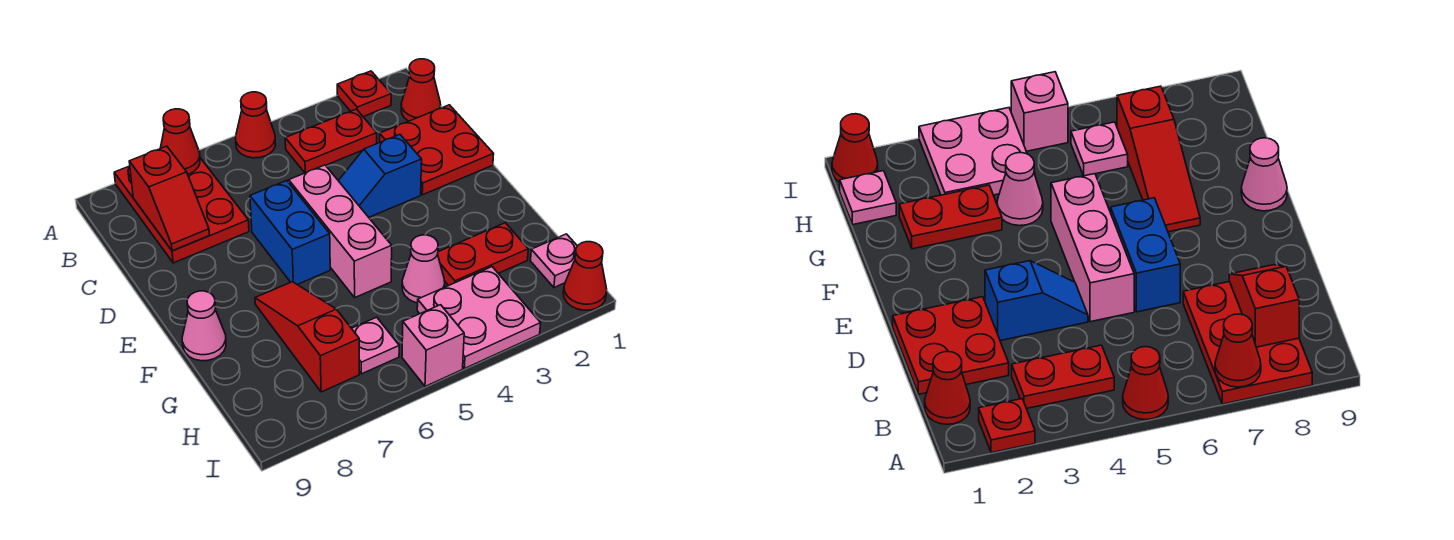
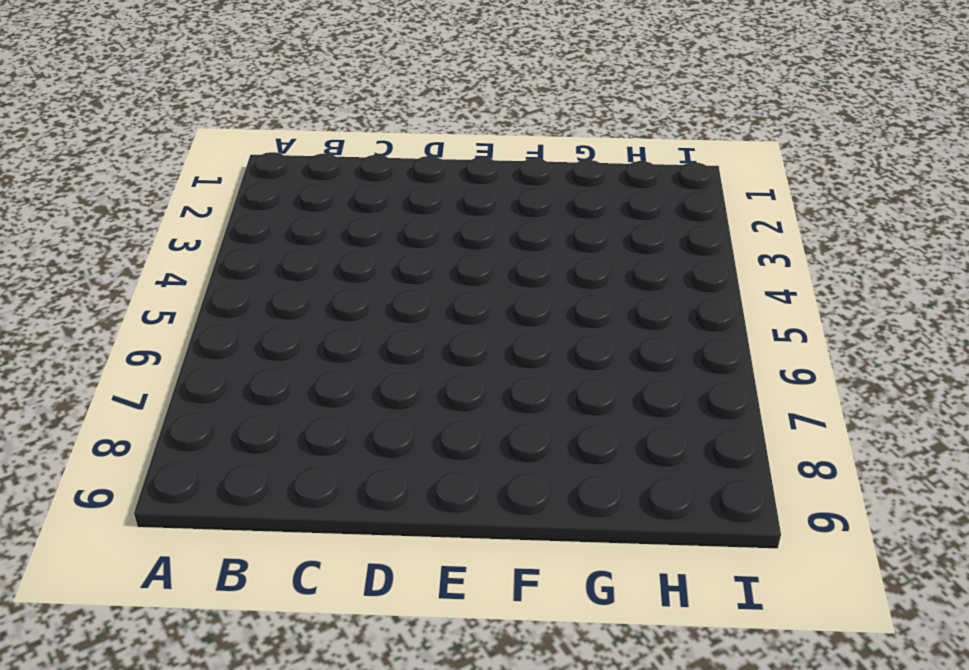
none -> red 1x1 plate [337,71,391,117]
none -> red 1x1 cone [236,92,276,158]
none -> red 2x3 plate [114,158,249,263]

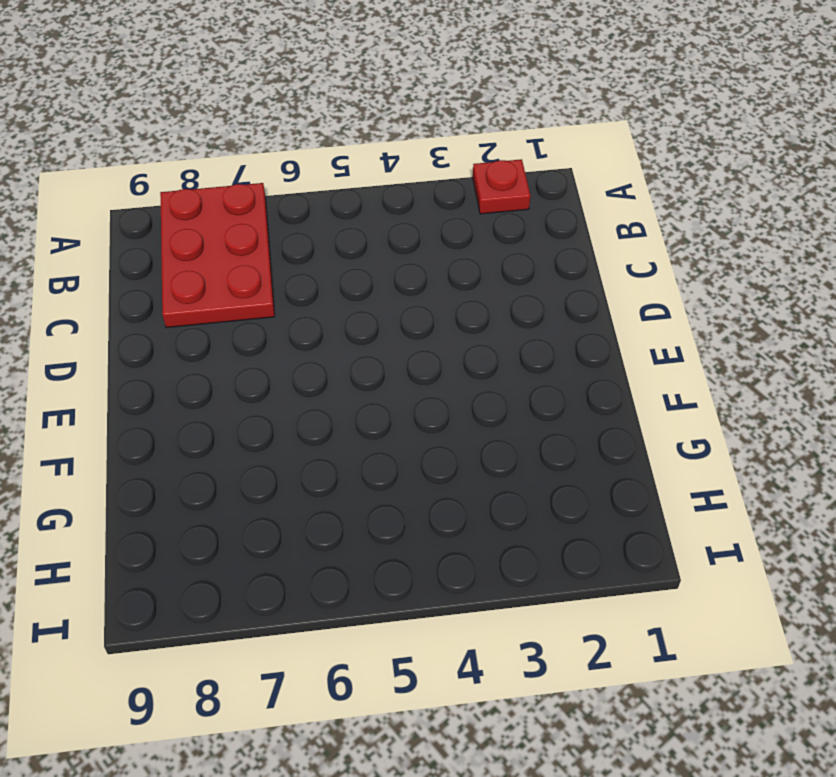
none -> red 1x1 cone [236,92,276,158]
none -> red 1x1 cone [401,59,441,121]
none -> red 1x2 plate [285,109,377,173]

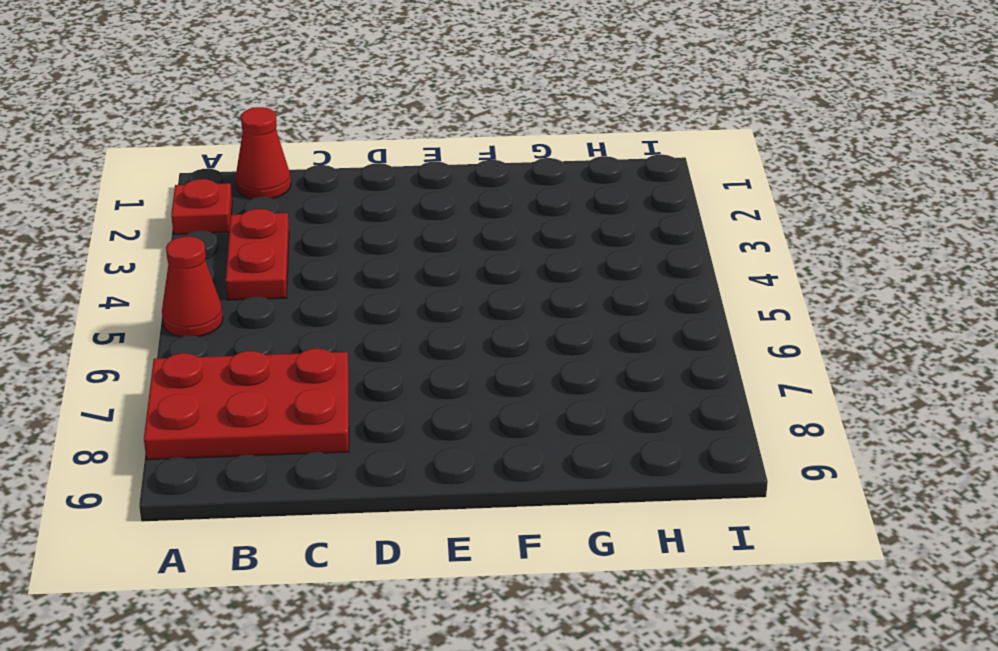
none -> red 2x2 plate [380,105,494,195]
none -> blue 1x2 slope [338,135,422,217]
none -> pink 1x3 brick [289,165,392,297]

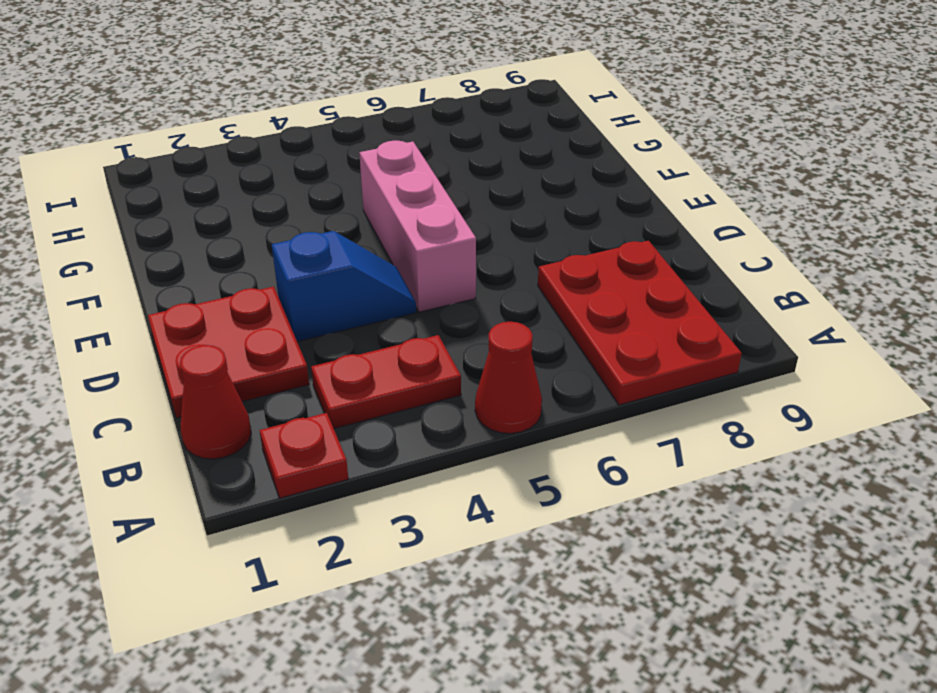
none -> blue 1x2 brick [250,181,330,285]
none -> red 1x3 slope [255,282,359,392]
none -> pink 1x1 cone [182,291,226,361]

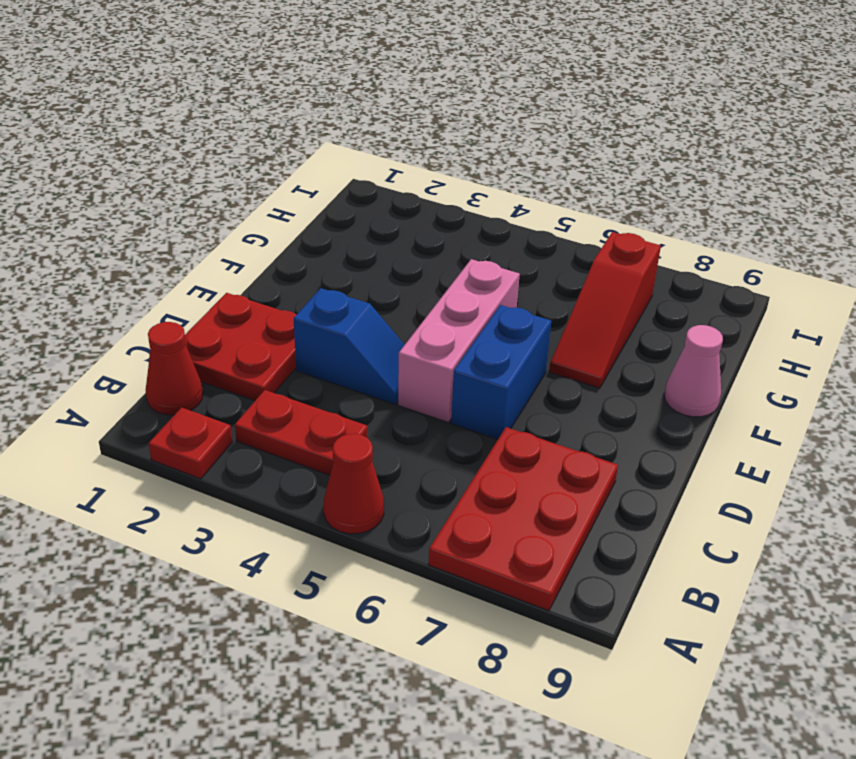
none -> red 1x2 plate [438,223,528,286]
none -> pink 1x1 cone [402,235,445,303]
none -> pink 1x1 plate [530,234,577,287]

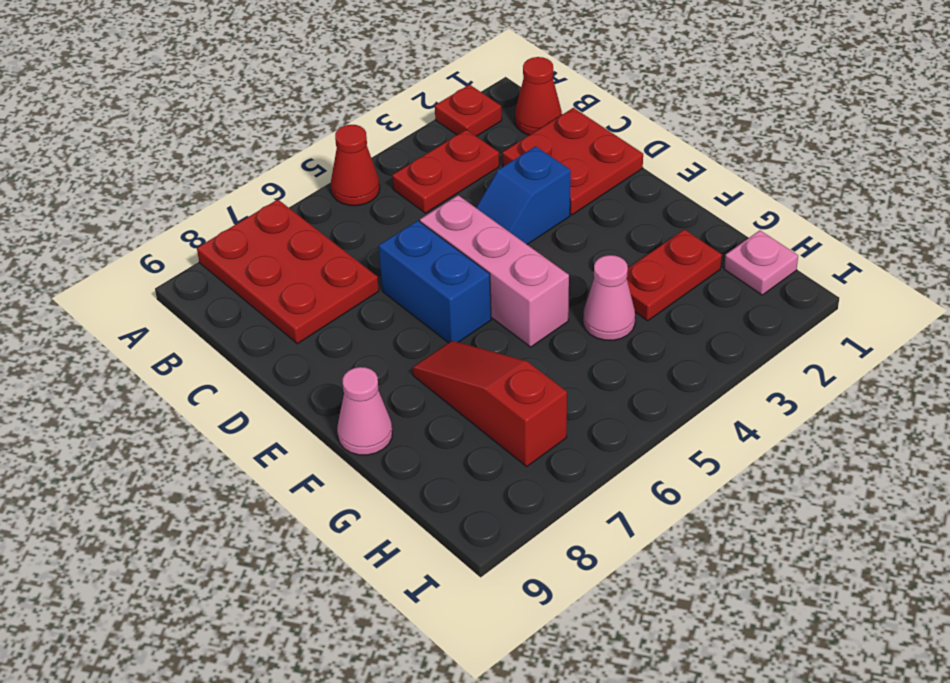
none -> pink 2x2 plate [417,267,541,368]
none -> pink 1x1 plate [352,317,399,374]
none -> red 1x1 cone [563,242,607,310]

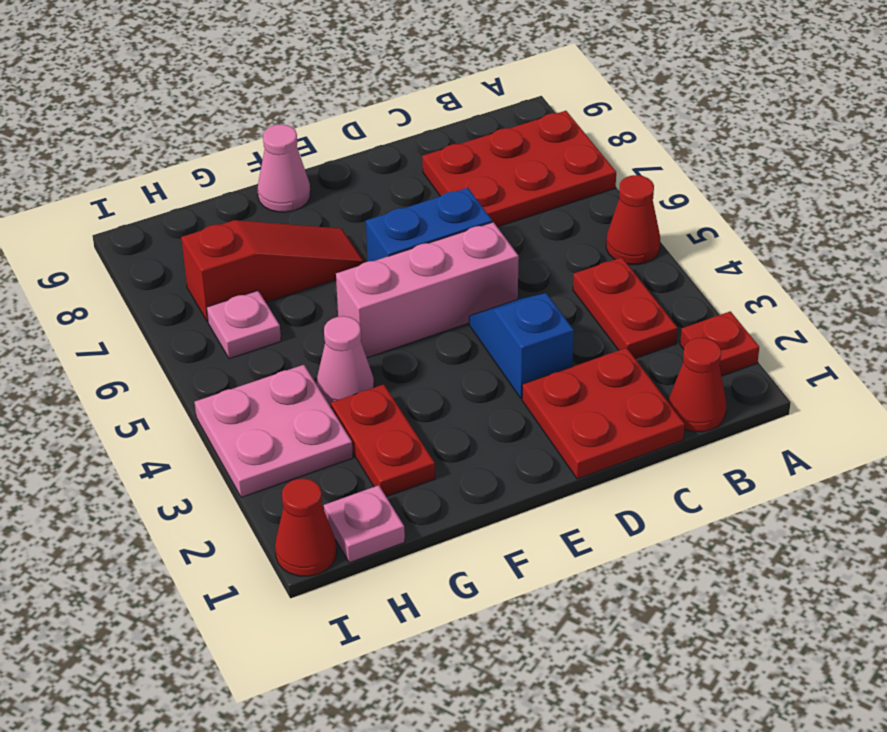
none -> pink 1x1 brick [402,305,464,386]
none -> red 1x1 cone [161,109,200,174]
none -> red 1x2 slope [129,146,210,251]

